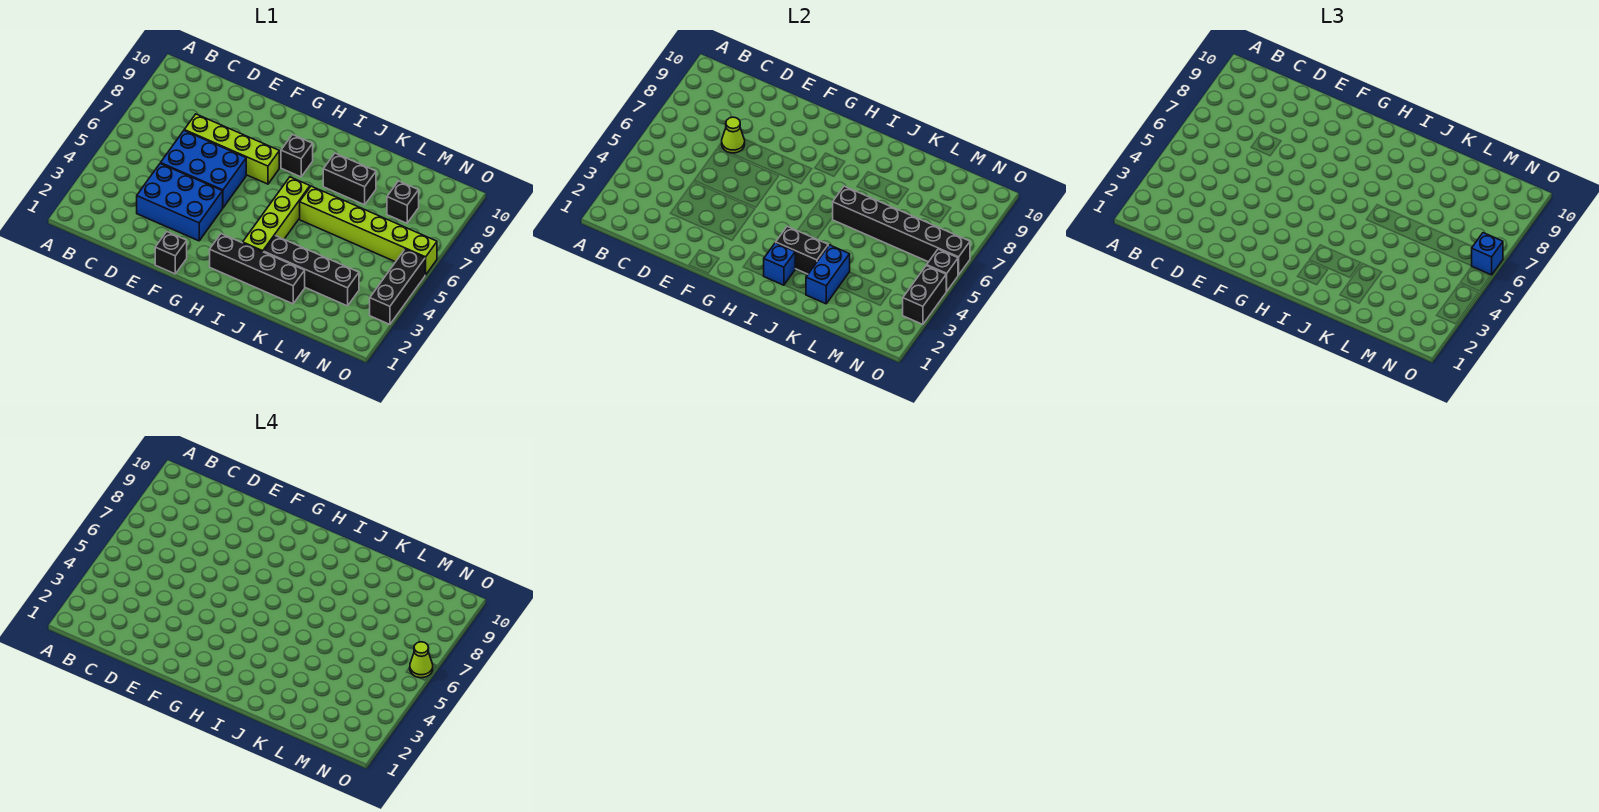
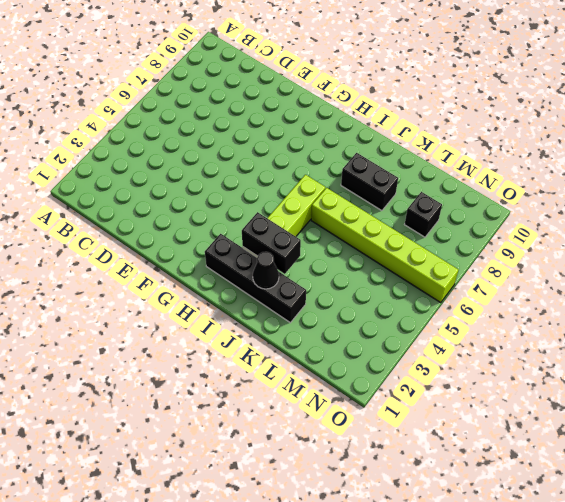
black 1x1 cone [253,252,279,289] -> none
none -> blue 2x3 brick [137,163,223,241]
none -> blue 2x3 brick [161,131,246,208]
none -> lime 1x4 brick [184,114,279,184]

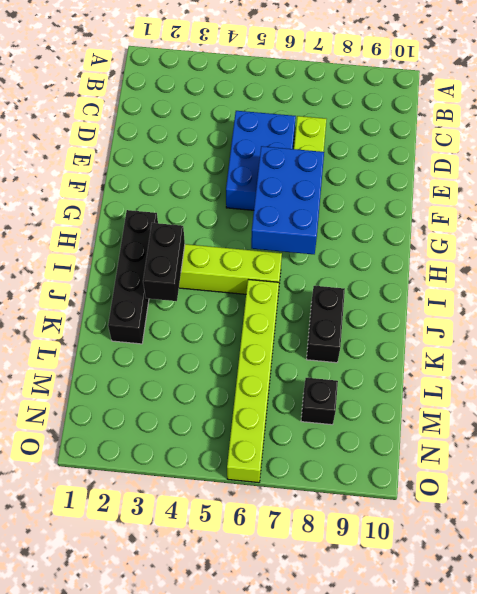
blue 2x3 brick [251,146,324,254] -> blue 2x3 brick moved to [137,163,223,241]
none -> black 1x1 brick [155,232,187,274]
none -> black 1x1 brick [281,135,313,177]
none -> black 1x4 brick [264,236,359,306]

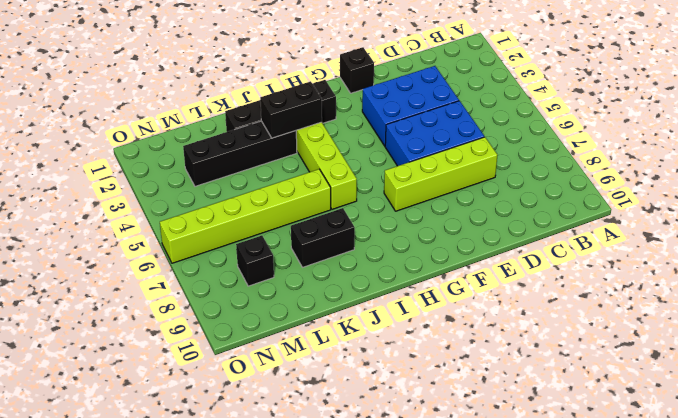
none -> black 1x1 brick [281,135,313,177]
none -> black 1x3 brick [370,249,425,324]
none -> lime 1x1 cone [722,117,745,153]

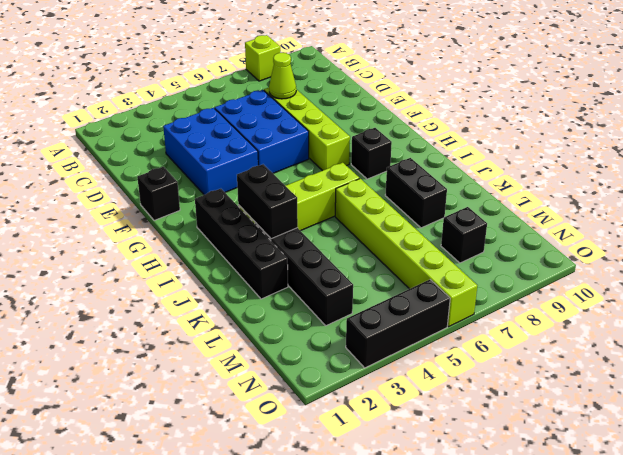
lime 1x1 brick [245,35,280,81] -> none
none -> blue 1x1 brick [764,243,795,285]
none -> black 1x6 brick [833,186,970,275]
none -> blue 1x2 brick [806,245,850,304]

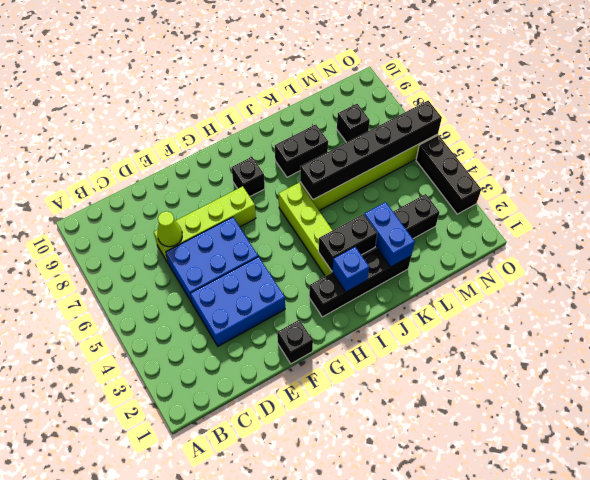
none -> black 1x2 brick [903,266,946,324]
none -> black 1x1 brick [927,249,958,291]
none -> blue 1x1 brick [1472,233,1503,275]

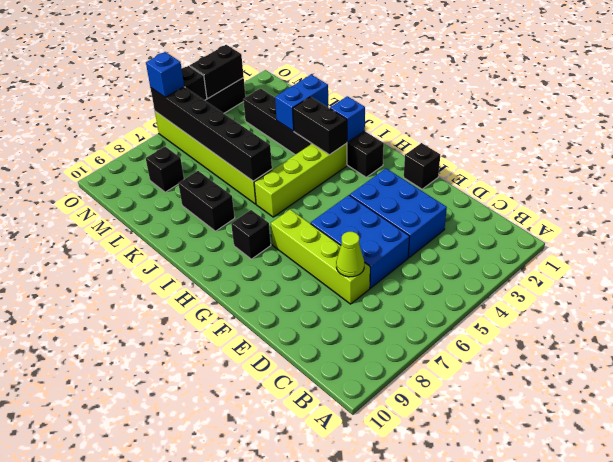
none -> lime 1x1 cone [410,642,433,678]

